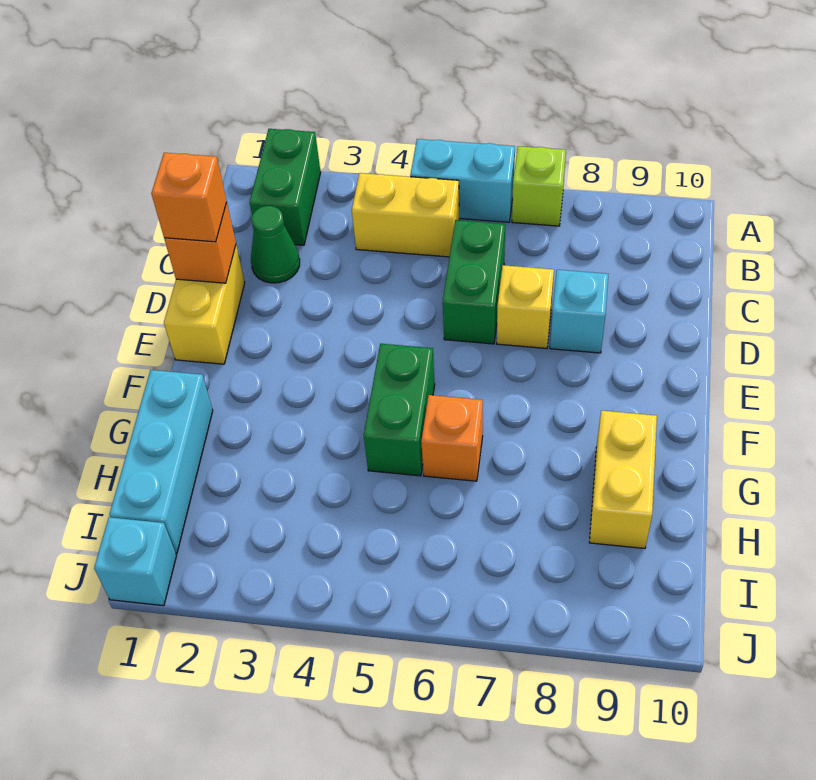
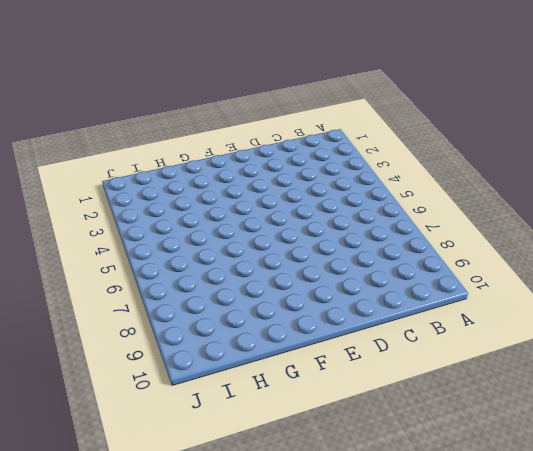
none -> green 1x2 brick [250,129,321,245]
none -> cyan 1x2 brick [410,139,515,222]
none -> lime 1x1 brick [512,146,566,226]

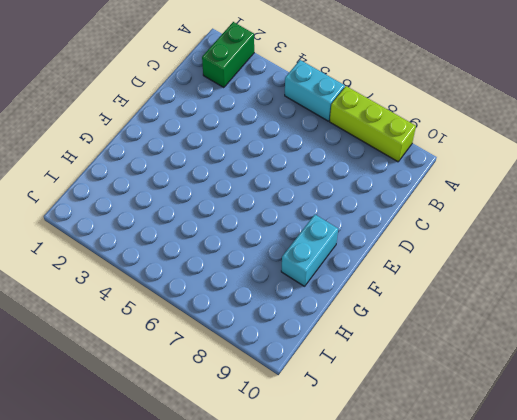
lime 1x3 brick [330,86,416,162] -> lime 1x1 brick [512,146,566,226]
cyan 1x2 brick [281,215,338,286] -> yellow 1x2 brick [589,411,657,549]
none -> yellow 1x2 brick [352,173,459,257]
none -> green 1x1 cone [251,206,300,283]
none -> green 1x2 brick [443,220,505,344]

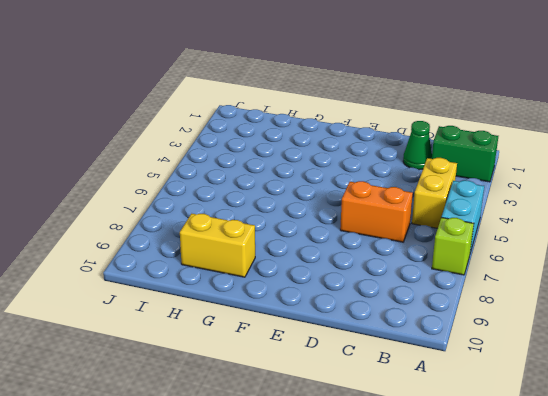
orange 1x2 brick [340,181,413,242] -> green 1x2 brick [443,220,505,344]
none -> yellow 1x2 brick [164,245,245,364]
none -> yellow 1x1 brick [497,265,554,348]
none -> cyan 1x1 brick [550,270,608,353]

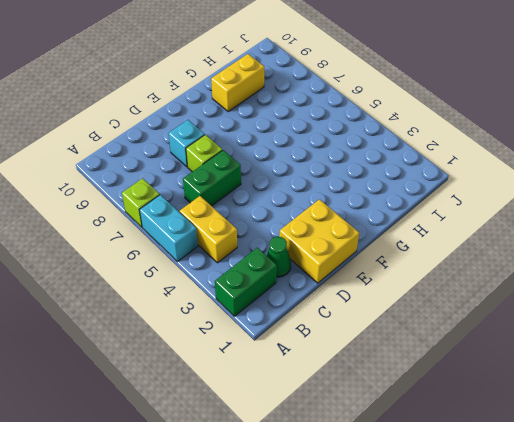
yellow 2x2 brick [279,199,359,283] -> yellow 1x2 brick [164,245,245,364]
lime 1x1 brick [186,135,222,172] -> yellow 1x1 brick [497,265,554,348]
none -> green 1x2 brick [364,344,435,476]
none -> cyan 1x3 brick [109,370,213,553]
none -> orange 1x1 brick [421,395,483,481]

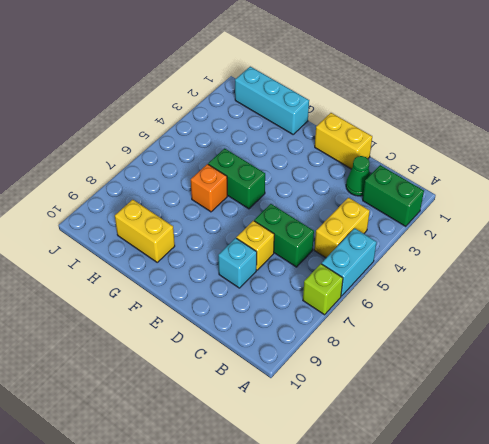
none -> cyan 1x1 brick [94,517,177,606]
none -> orange 1x1 brick [164,203,236,283]
none -> orange 1x1 brick [151,153,227,242]

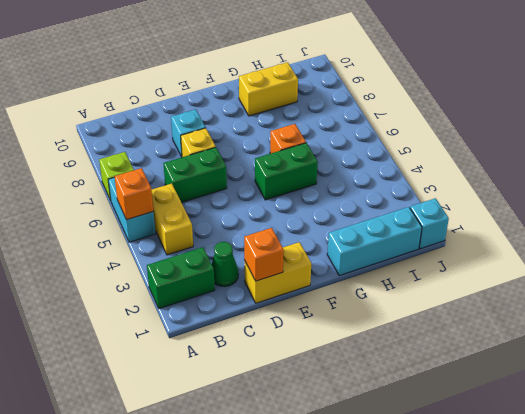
orange 1x1 brick [114,168,153,220] -> orange 1x1 brick moved to [151,153,227,242]

